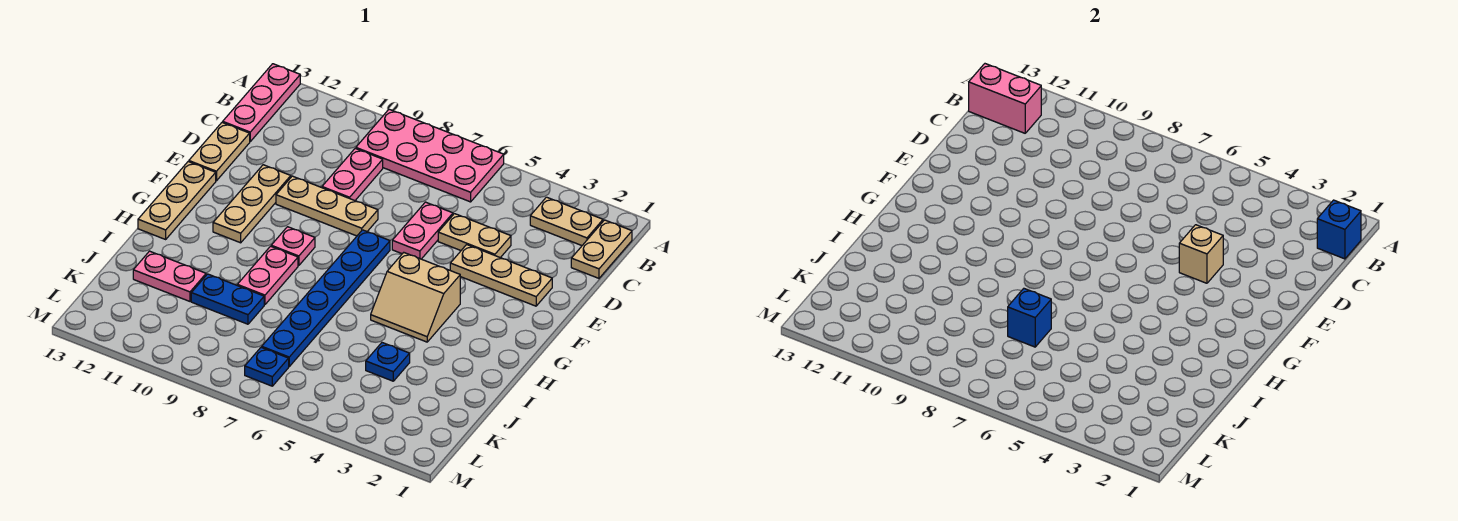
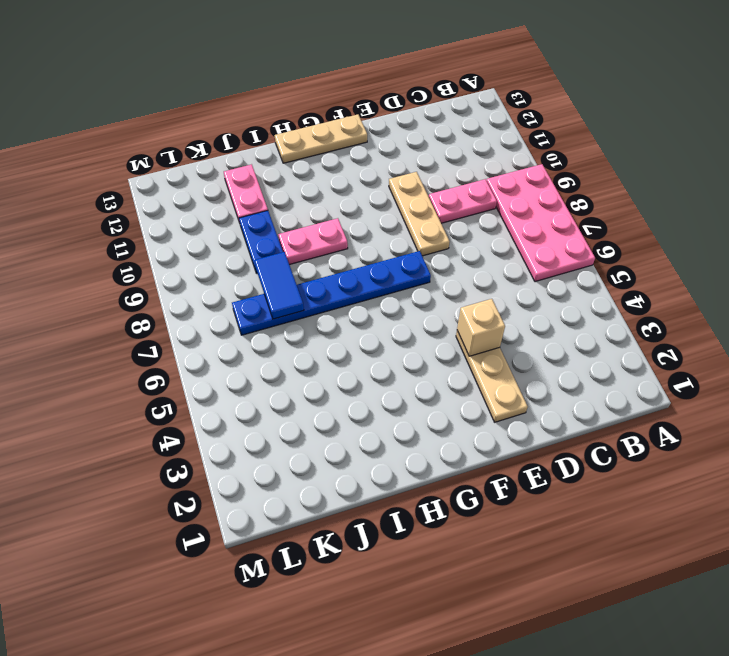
blue 1x2 tile [254,252,304,319] -> blue 1x1 brick [1008,289,1051,347]
none -> pink 1x3 plate [223,64,300,141]
none -> tan 1x2 plate [571,220,632,278]
none -> tan 1x2 plate [530,197,603,246]

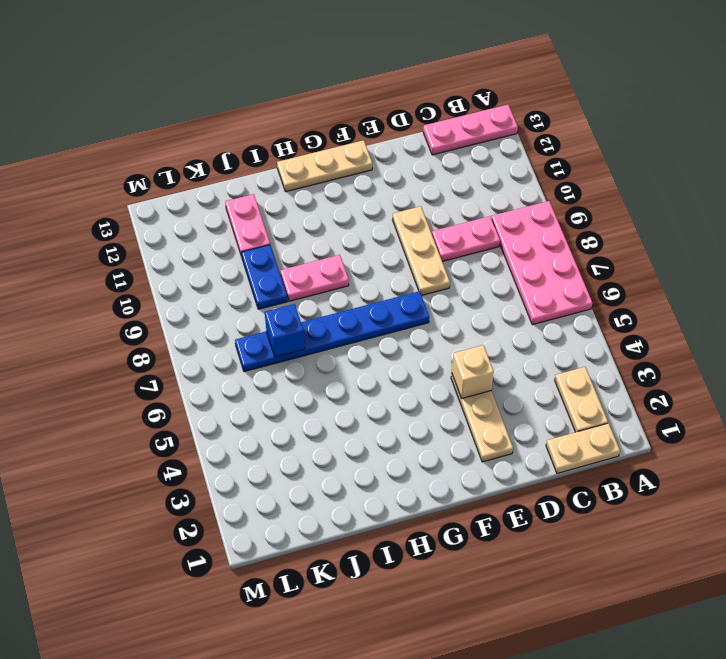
none -> tan 1x2 plate [438,214,511,258]
none -> pink 1x2 plate [392,202,453,259]
none -> tan 1x2 plate [189,122,250,181]

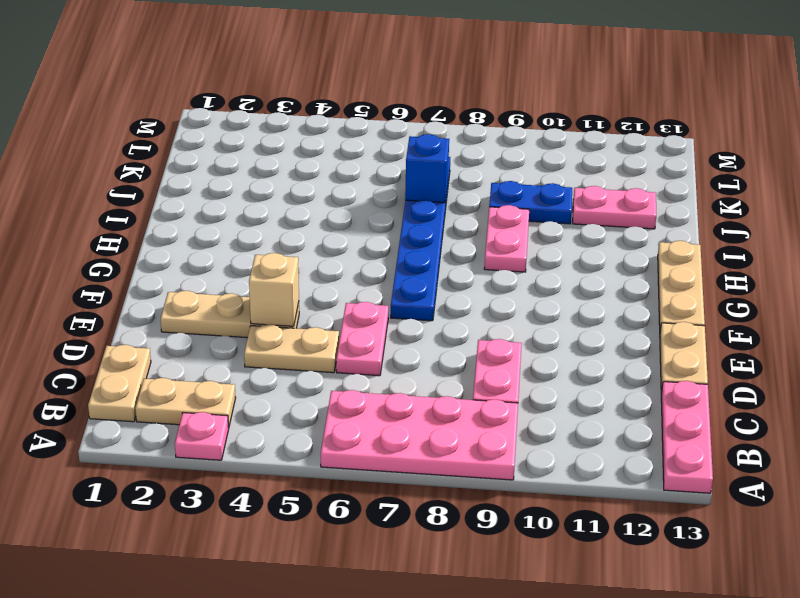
pink 1x1 plate [175,412,229,460] -> pink 1x1 plate moved to [271,227,315,266]
none -> tan 1x3 plate [276,176,378,236]
none -> tan 1x3 plate [213,165,291,243]
none -> tan 2x2 slope [371,252,460,342]

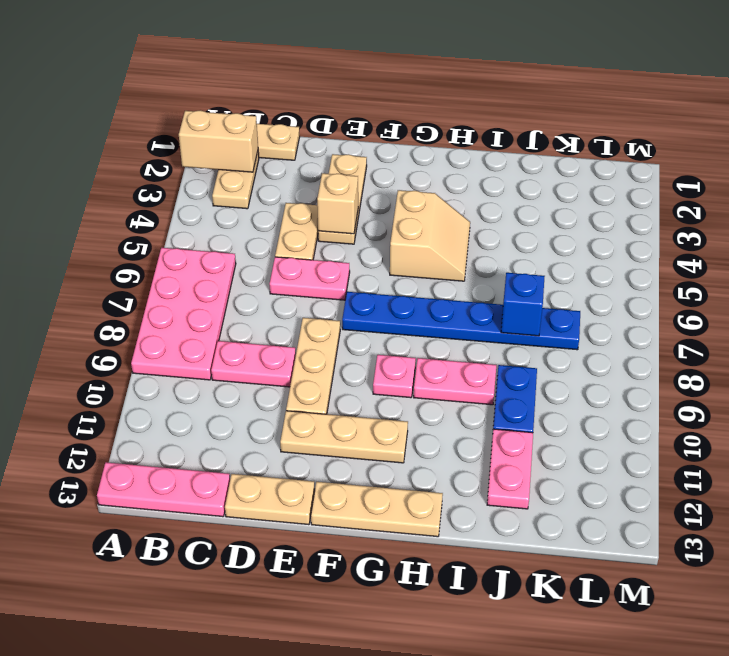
tan 1x2 brick [179,110,258,172] -> none
none -> blue 1x1 plate [366,343,410,381]
none -> blue 1x1 plate [245,347,289,386]
none -> blue 1x1 brick [1317,200,1361,259]

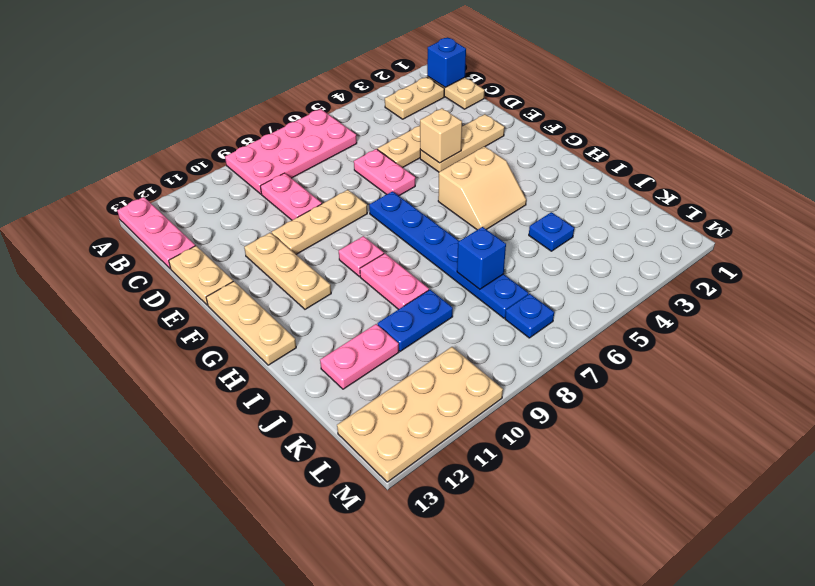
tan 2x4 plate [337,347,503,482] -> none
none -> pink 1x2 brick [969,64,1041,133]

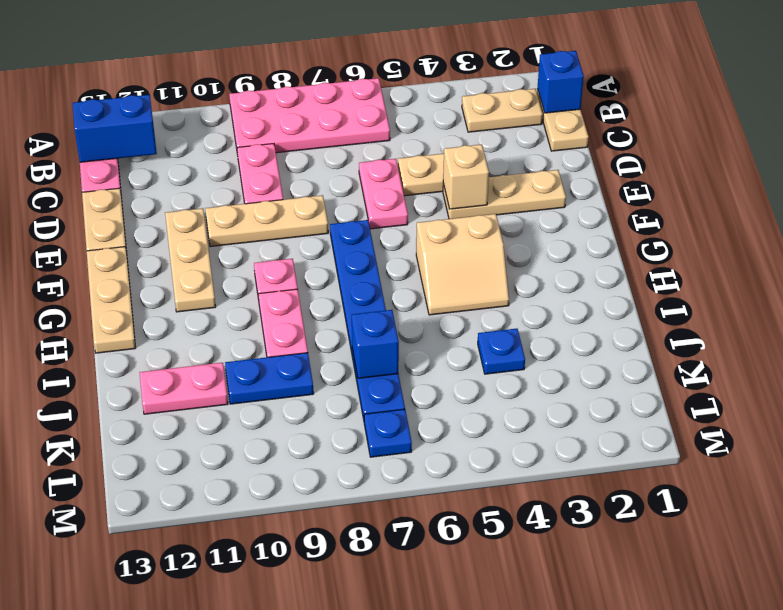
blue 1x2 brick [73,95,157,162] -> pink 1x2 brick [969,64,1041,133]

